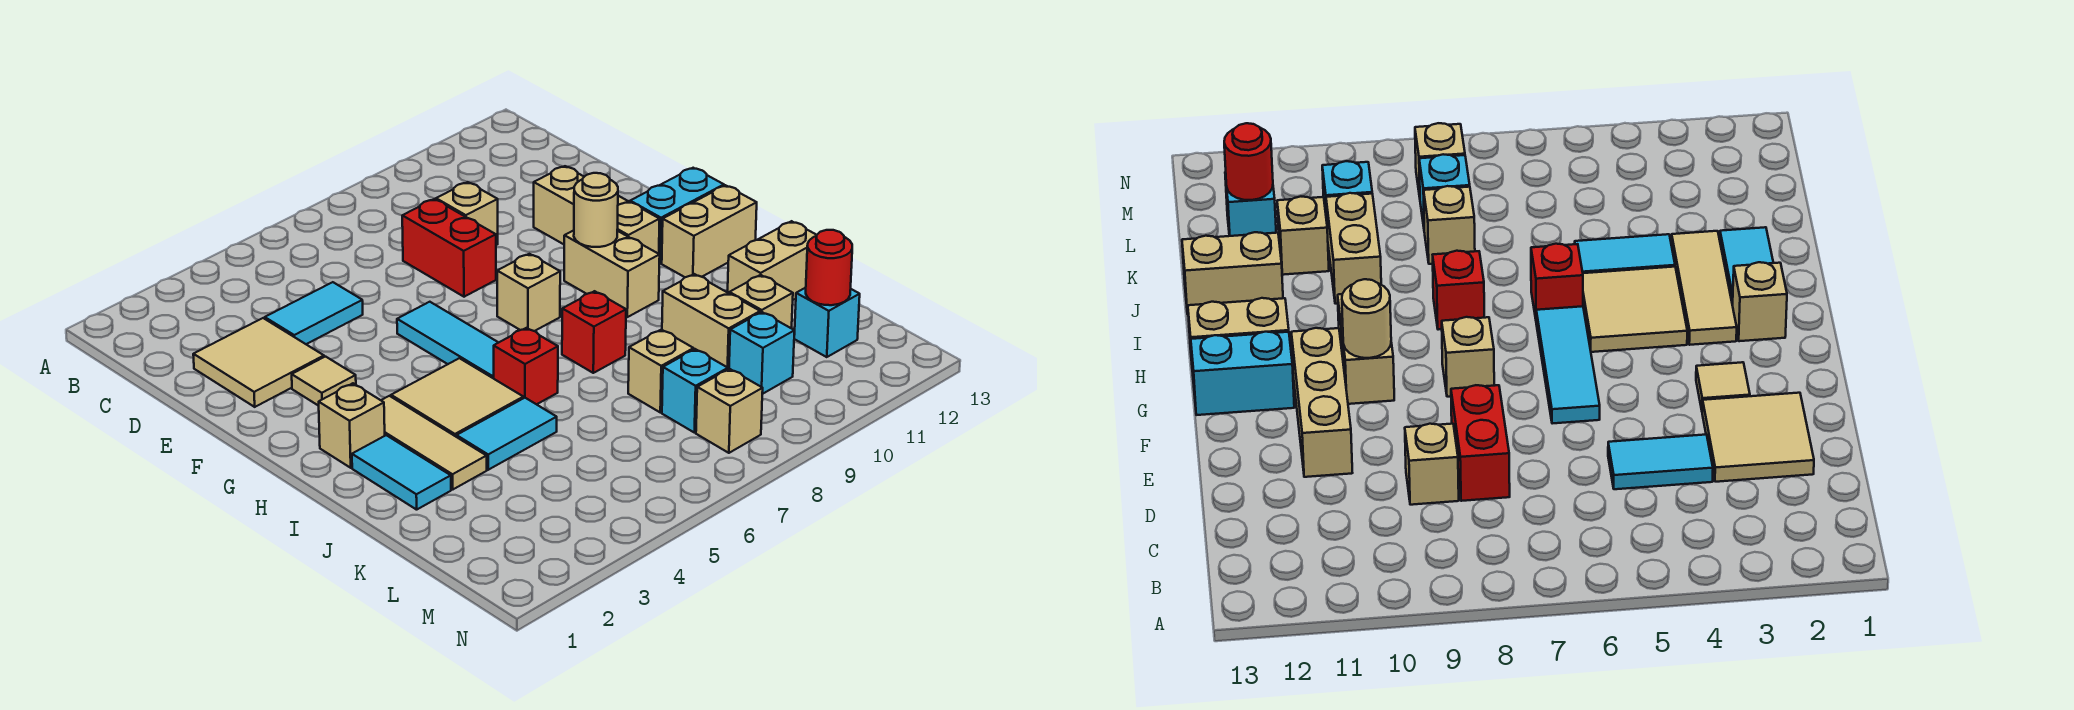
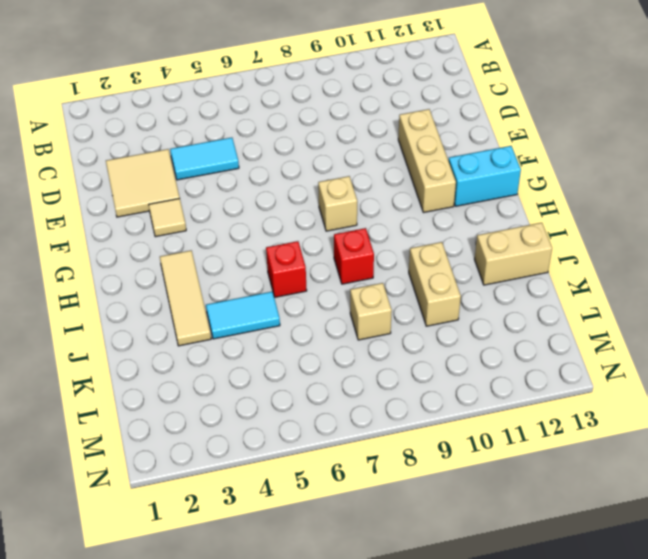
none -> red 1x2 brick [402,199,496,297]
none -> tan 1x1 brick [436,182,498,245]
none -> cyan 1x3 tile [397,302,498,378]

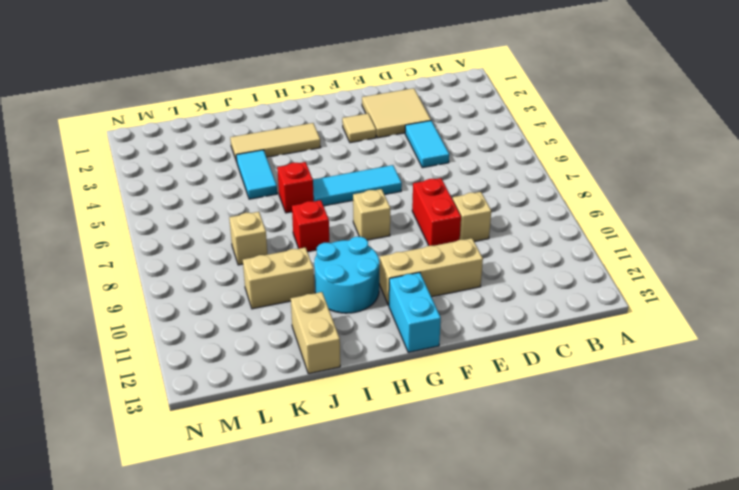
red 1x2 brick [412,178,461,246] -> red 1x2 brick turned to [402,199,496,297]
cyan 2x2 round brick [314,237,379,313] -> tan 1x2 brick [564,230,660,317]
none -> tan 1x1 brick [319,383,385,468]
none -> tan 2x2 tile [391,358,523,437]
none -> tan 1x2 brick [662,185,757,277]

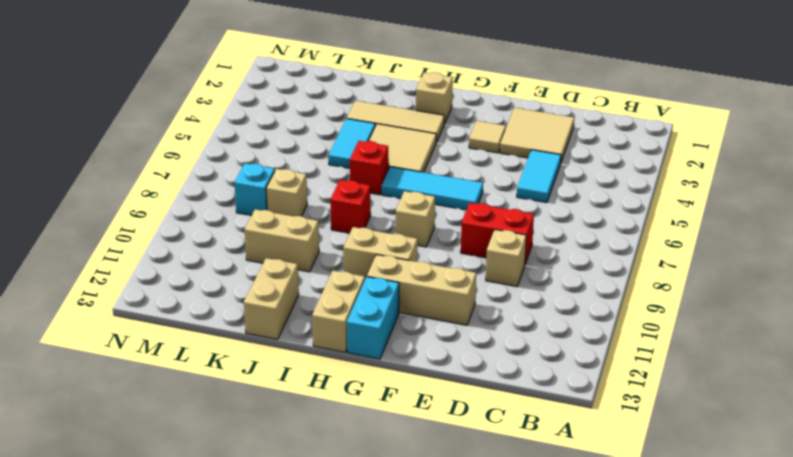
none -> cyan 1x2 tile [352,435,451,510]
none -> tan 1x1 brick [729,275,793,328]
none -> cyan 1x1 brick [729,312,795,394]

